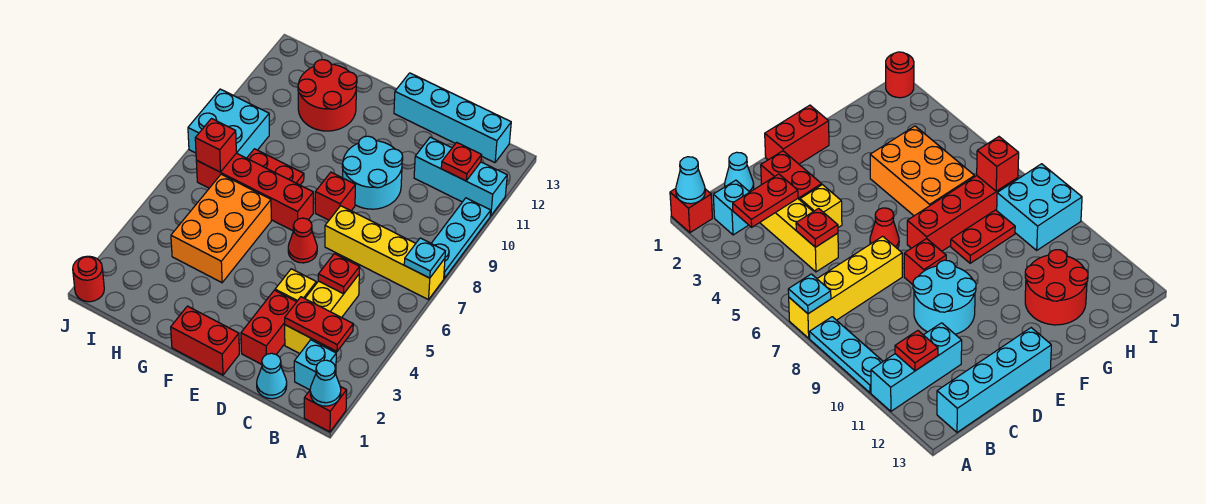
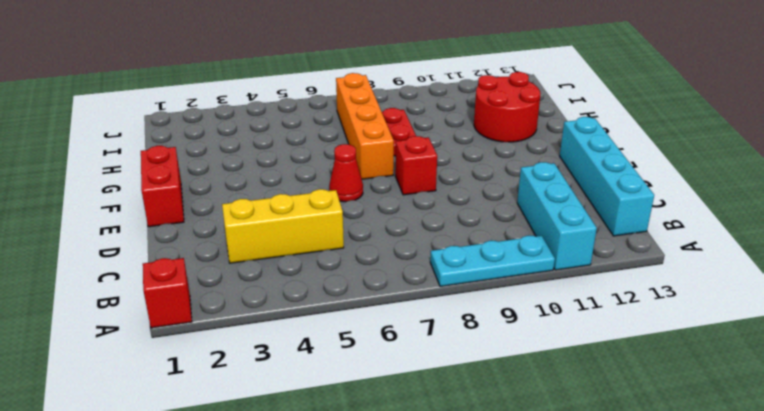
orange 1x4 brick [336,73,394,179] -> red 1x4 brick [196,153,313,231]
none -> yellow 1x4 brick [325,206,445,300]
none -> cyan 1x1 brick [294,340,336,390]
none -> cyan 1x1 cone [257,353,287,399]

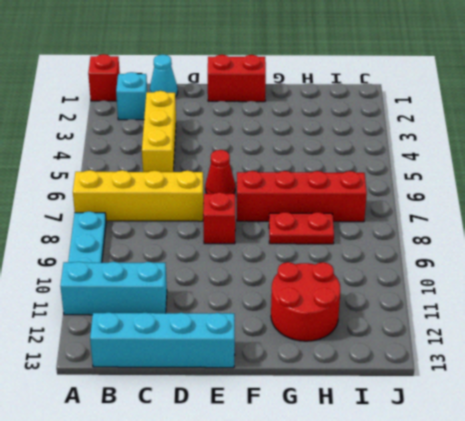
none -> red 1x2 brick [241,290,296,364]
none -> yellow 1x1 brick [275,269,316,302]
none -> cyan 2x2 round brick [342,136,403,209]

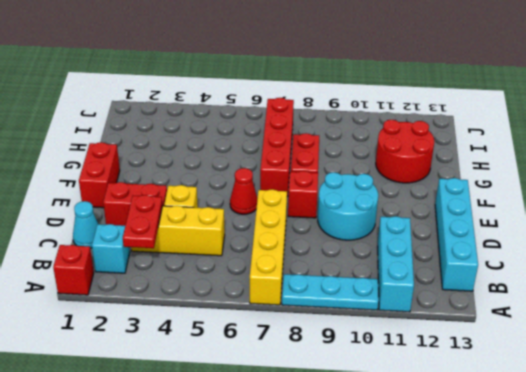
none -> orange 2x3 brick [171,174,271,283]
none -> cyan 2x2 brick [188,89,269,158]
none -> red 1x1 round brick [73,256,104,302]

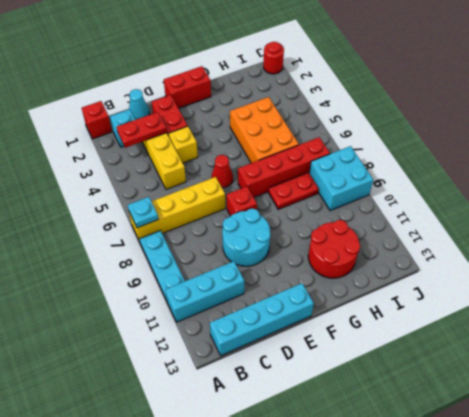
none -> cyan 1x1 cone [310,360,341,406]
none -> red 1x1 plate [441,142,482,181]
none -> red 1x1 plate [318,254,360,294]

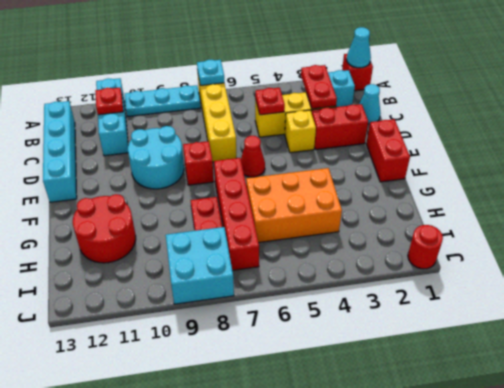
none -> red 1x1 brick [195,119,236,172]

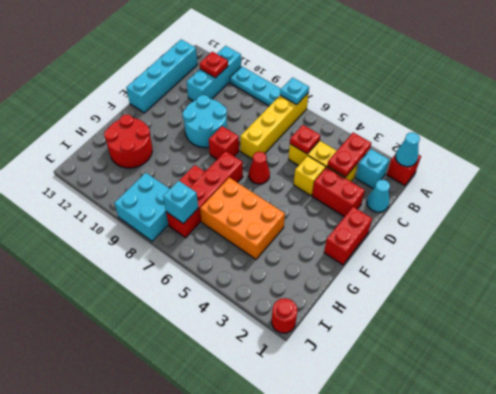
cyan 1x1 brick [163,181,198,224] -> red 1x1 brick [195,119,236,172]

